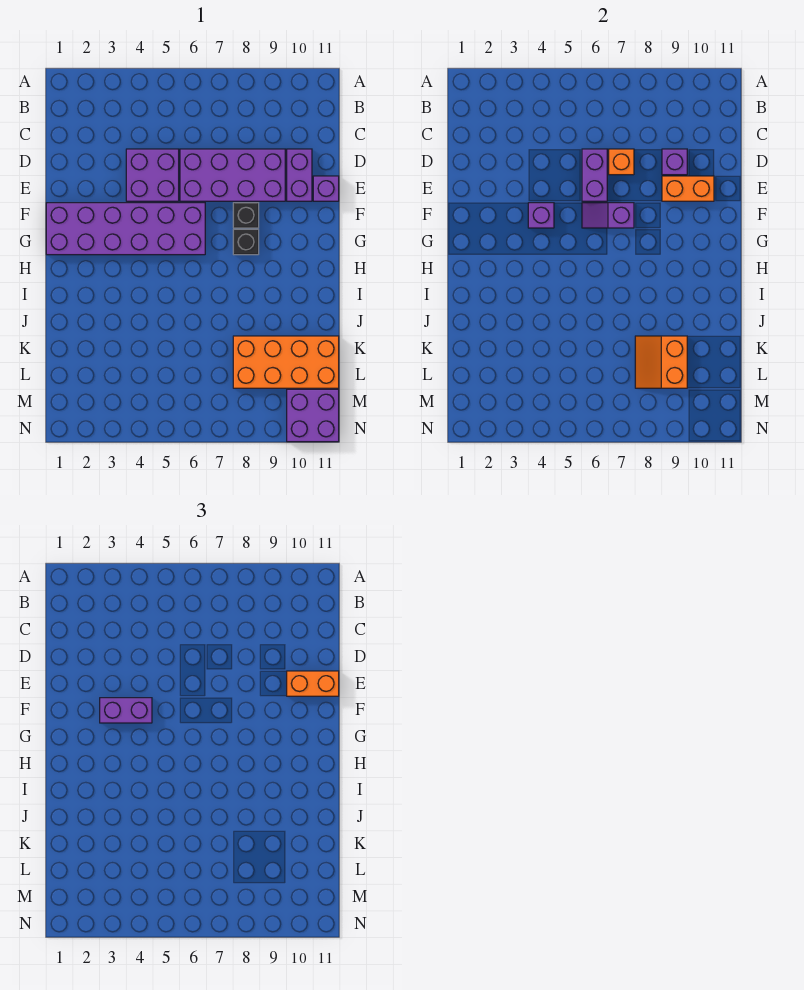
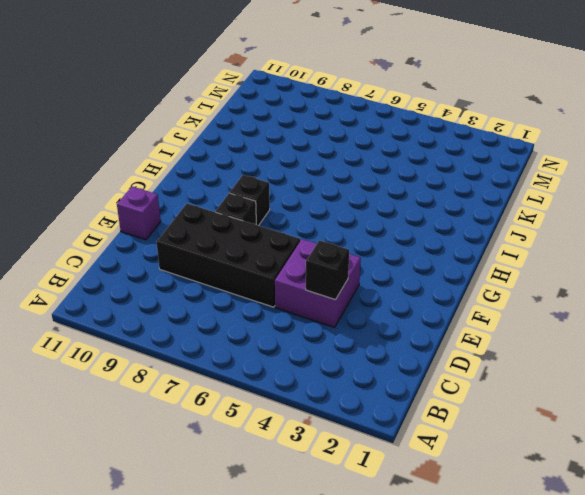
black 1x1 brick [306,240,349,300] -> none
black 2x4 brick [156,204,300,307] -> purple 2x4 brick [180,149,285,201]
none -> purple 1x2 brick [287,149,312,201]
none -> purple 2x6 brick [46,203,205,255]
none -> orange 2x4 brick [233,336,339,388]

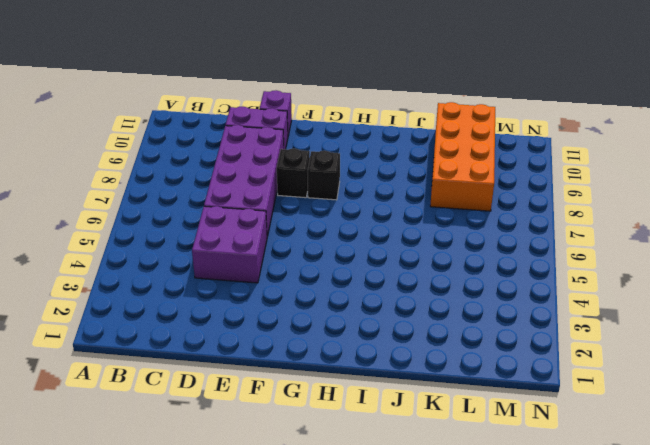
none -> purple 2x6 brick [46,203,205,255]
none -> purple 2x2 brick [287,389,339,442]
none -> purple 1x2 brick [582,149,607,201]

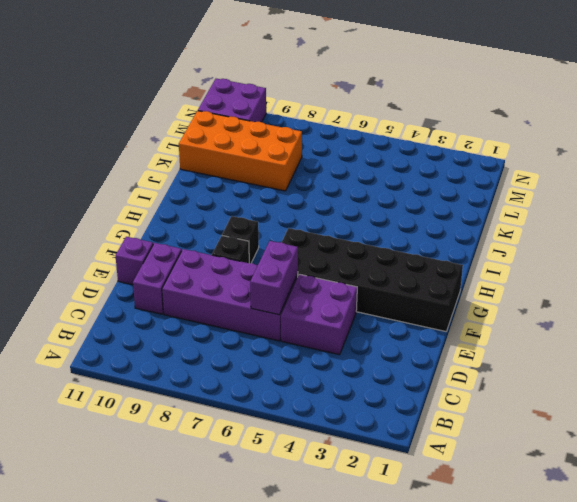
black 2x6 brick [282,228,463,331] -> purple 2x6 brick [46,203,205,255]
none -> orange 1x1 brick [609,149,634,175]
none -> purple 1x1 brick [662,149,687,175]
none -> orange 1x2 brick [662,176,714,201]

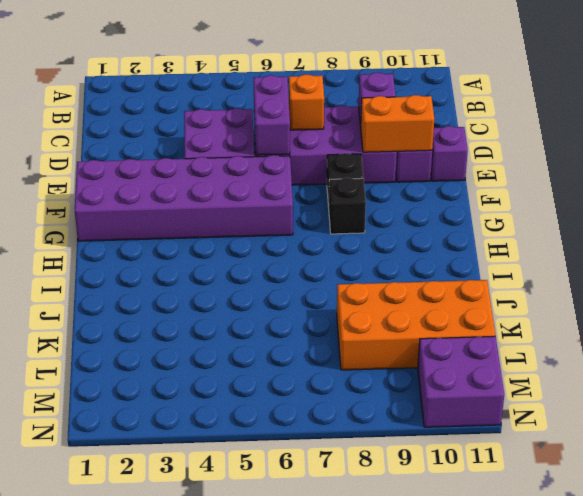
none -> purple 1x1 brick [528,203,554,228]
none -> purple 1x2 slope [582,203,634,228]
none -> orange 2x2 slope [635,336,687,388]

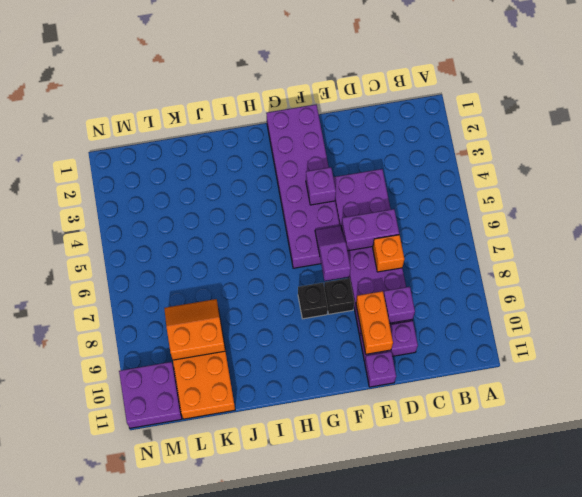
none -> orange 1x2 brick [287,671,339,696]
none -> purple 1x2 brick [100,698,152,723]

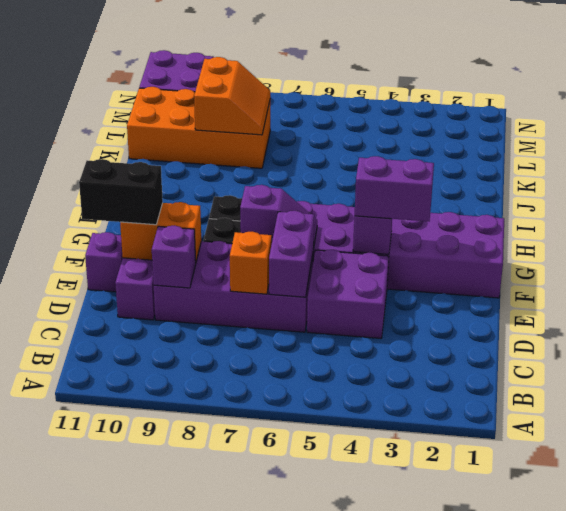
black 1x2 brick [79,159,163,225] -> orange 1x2 brick [287,671,339,696]

